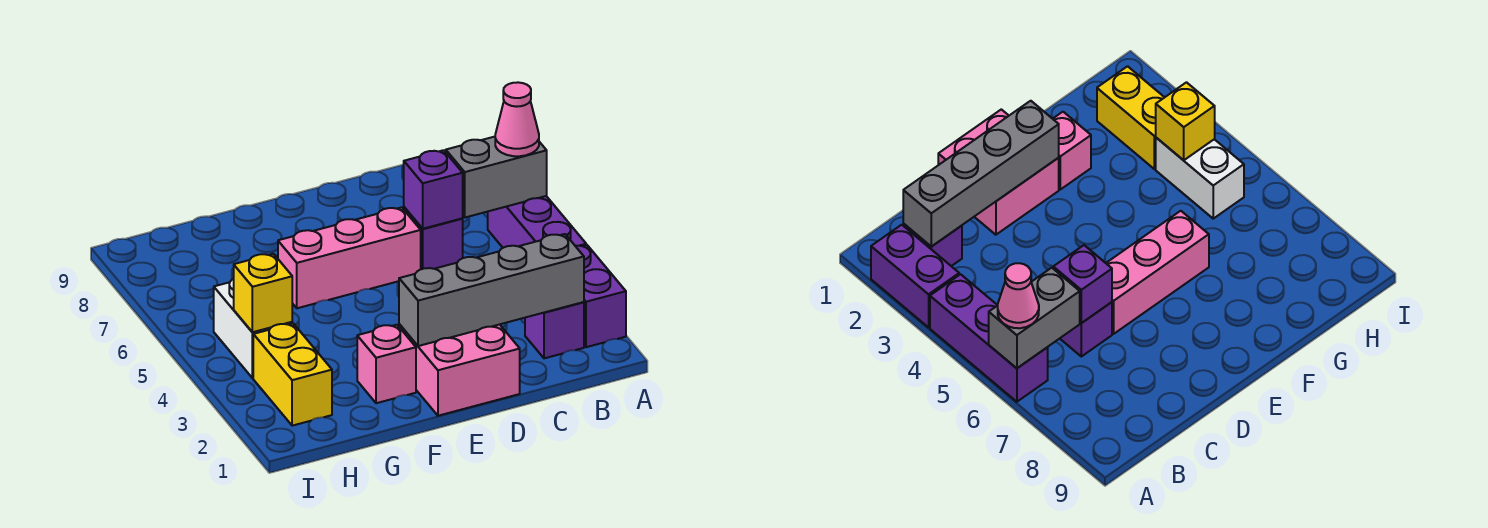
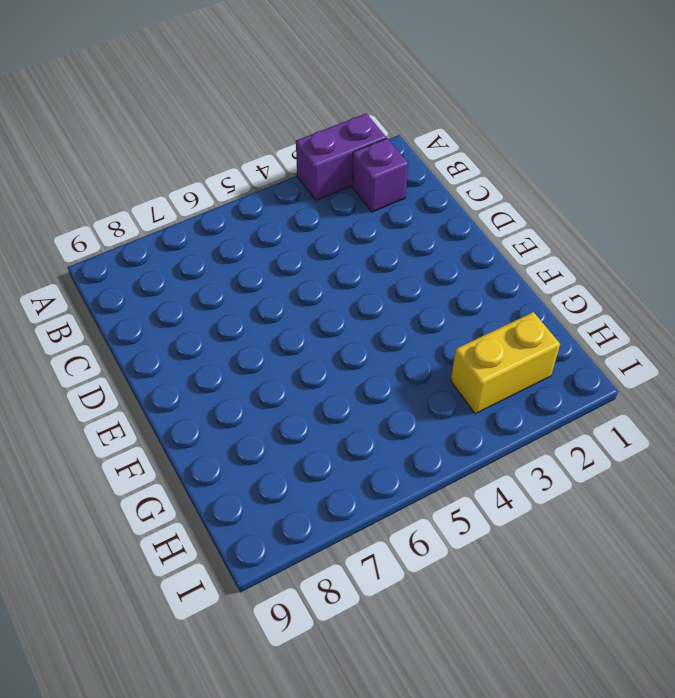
none -> purple 1x3 brick [488,196,586,248]
none -> purple 1x1 brick [404,207,463,269]
none -> pink 2x2 brick [399,324,520,416]

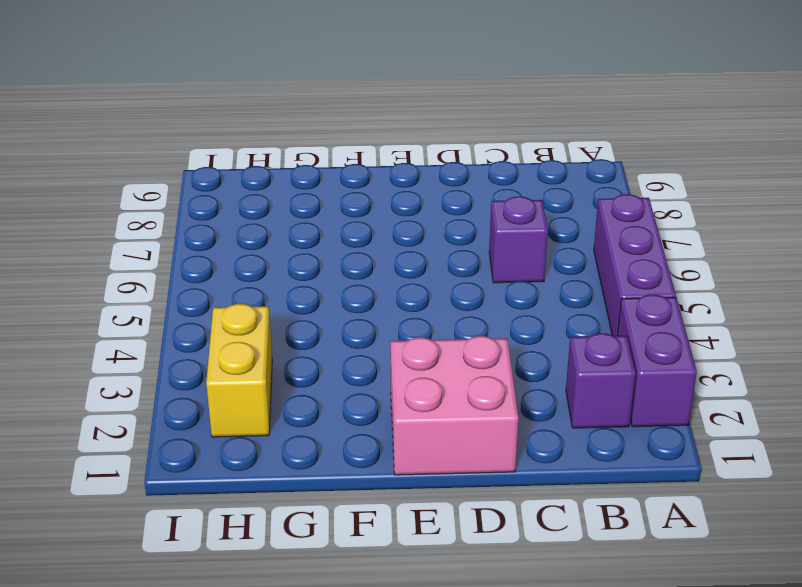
none -> pink 1x3 brick [278,207,421,308]
none -> pink 1x1 brick [357,325,416,403]
none -> white 1x2 brick [214,279,292,378]

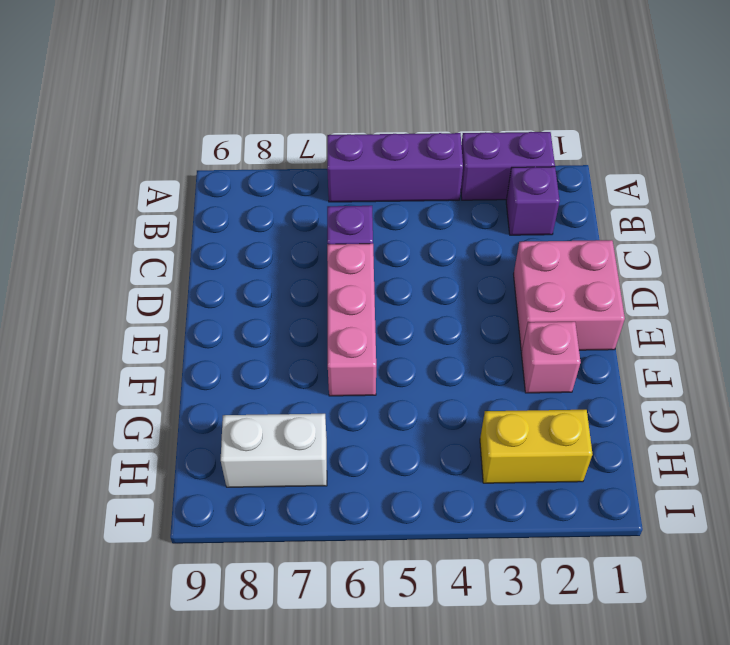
white 1x2 brick [221,413,327,487] -> white 1x2 brick moved to [214,279,292,378]
none -> grey 1x2 brick [446,137,547,217]
none -> grey 1x4 brick [399,234,584,346]
none -> purple 1x1 brick [404,150,463,229]

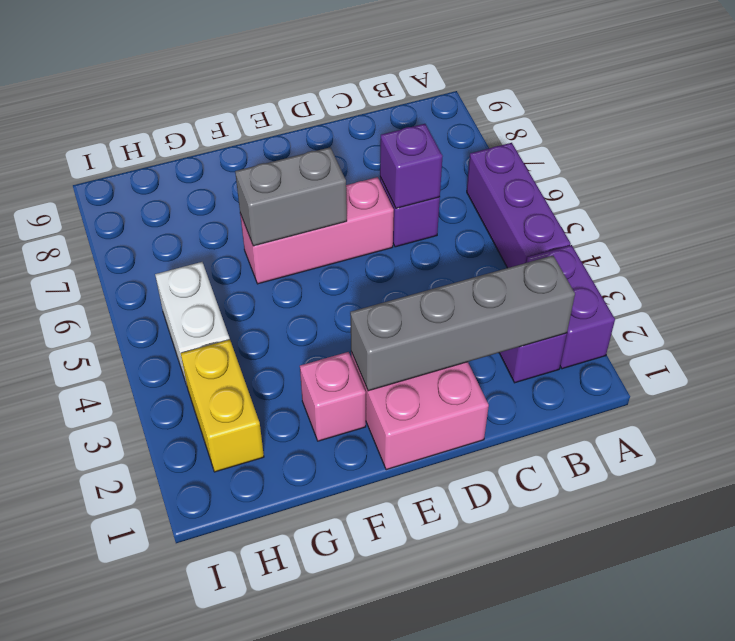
grey 1x2 brick [235,147,347,246] -> grey 1x2 brick moved to [446,137,547,217]
none -> yellow 1x1 brick [234,254,292,332]
none -> pink 1x1 cone [495,82,539,156]

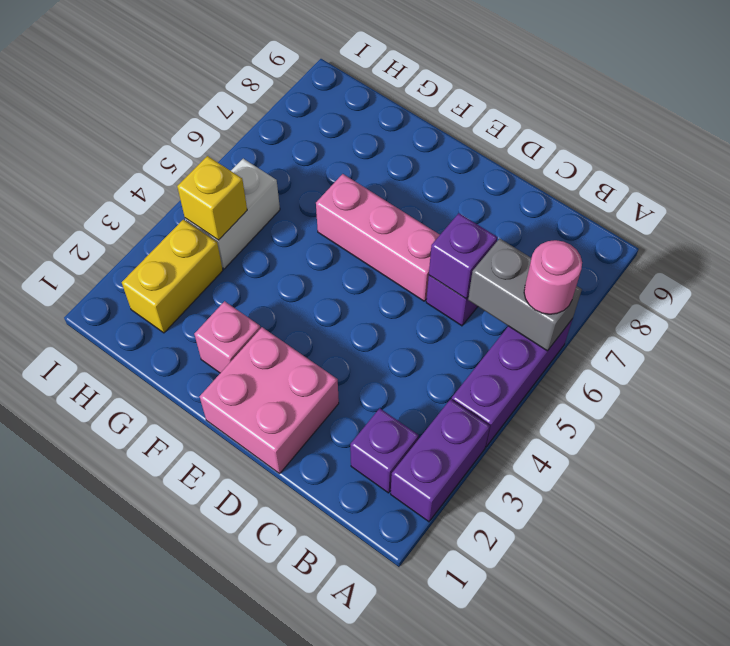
pink 1x1 round brick [524,240,582,314] -> pink 1x1 cone [495,82,539,156]
none -> grey 1x4 brick [399,234,584,346]

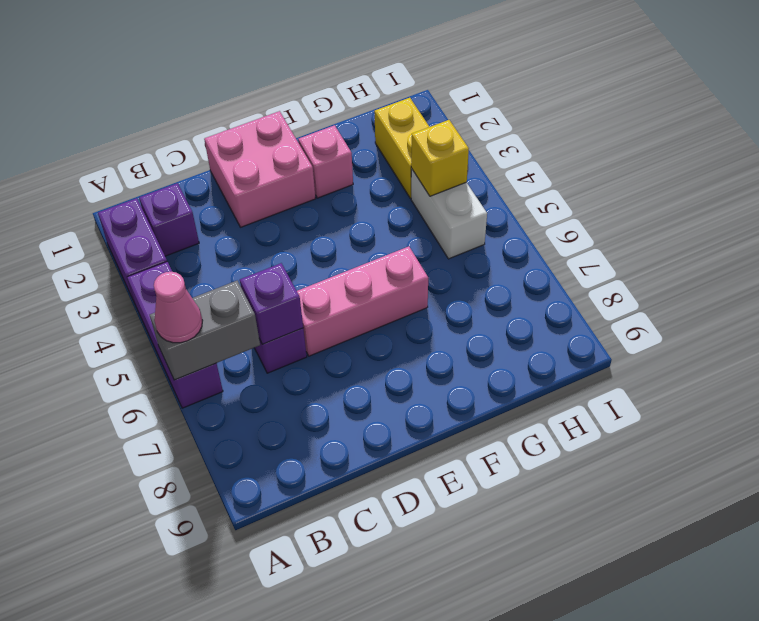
none -> grey 1x4 brick [399,234,584,346]

